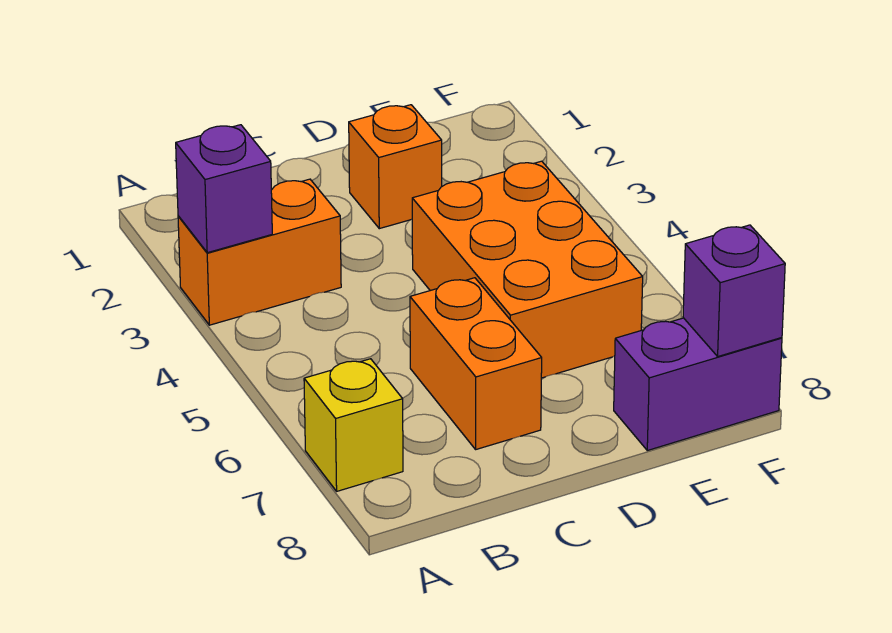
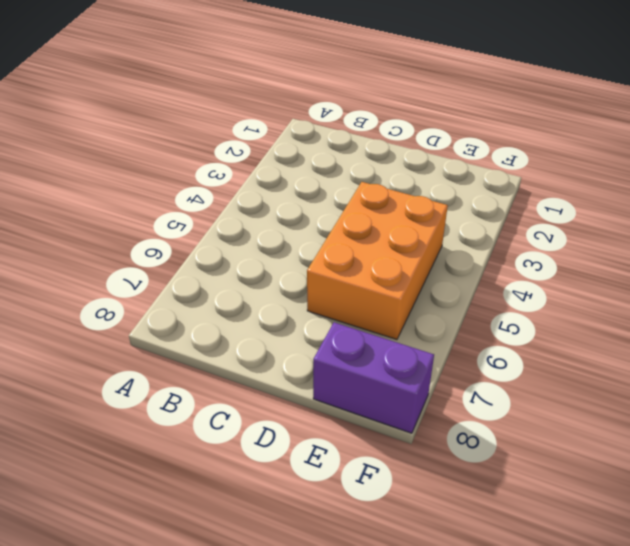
none -> orange 1x2 brick [178,179,341,325]
none -> yellow 1x1 brick [304,359,403,491]

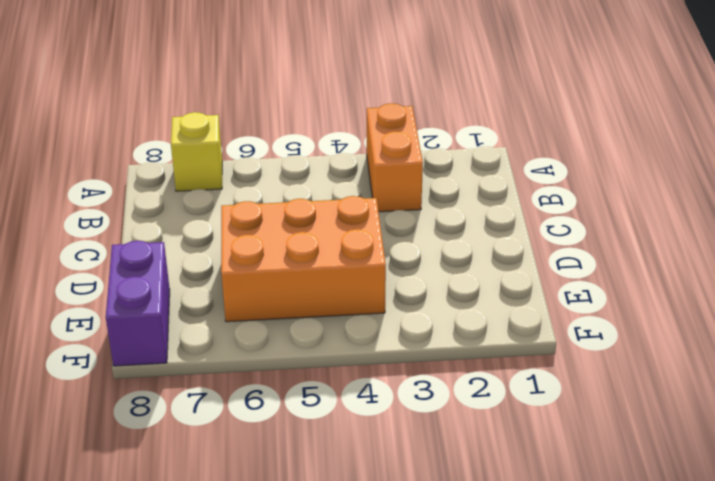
none -> orange 1x2 brick [410,278,542,449]
none -> orange 1x1 brick [349,105,442,229]

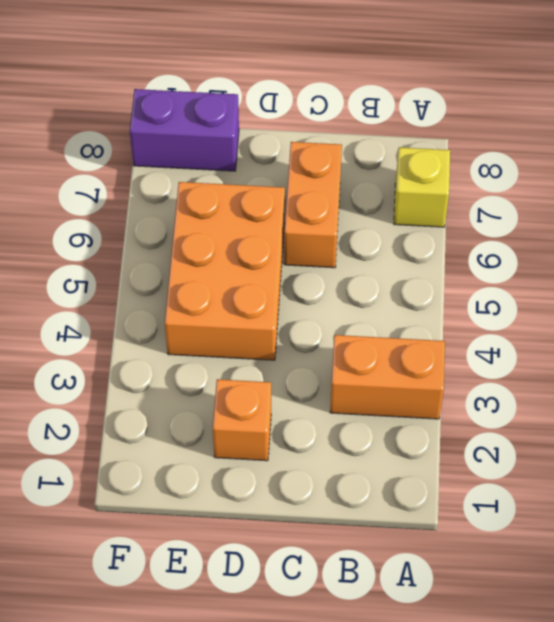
none -> purple 1x1 brick [176,125,272,253]
none -> purple 1x1 brick [683,225,785,356]

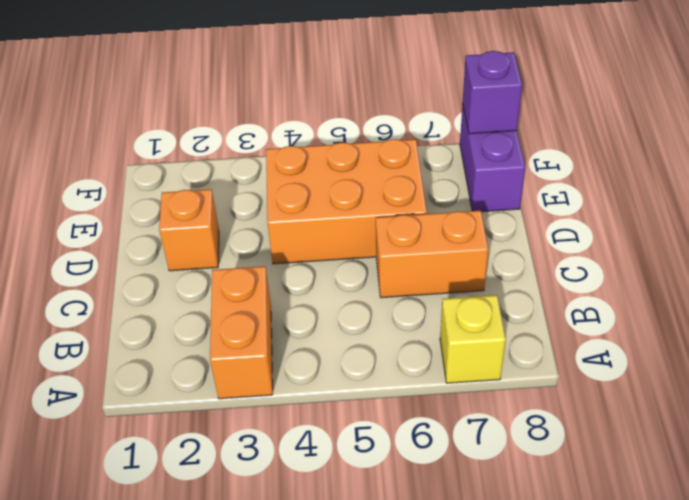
none -> purple 1x1 brick [176,125,272,253]

